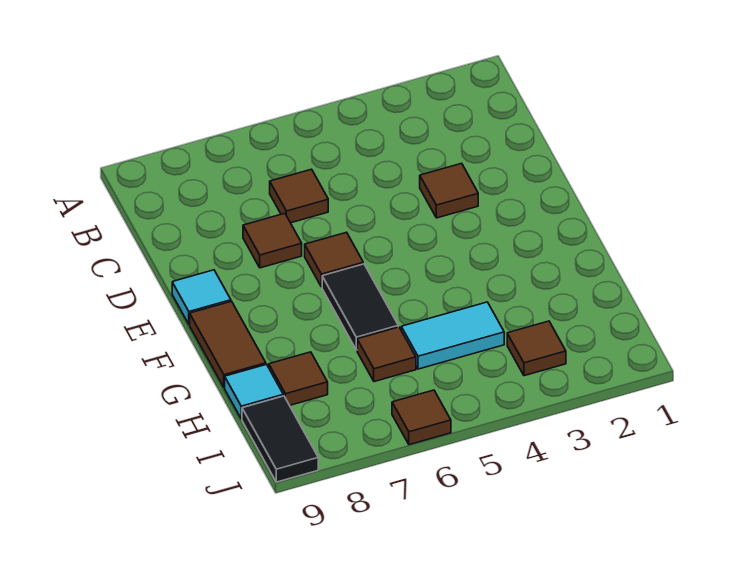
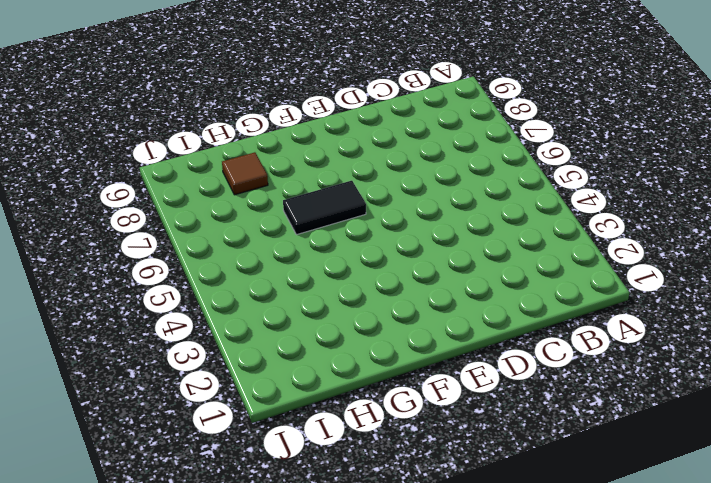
none -> brown 1x1 tile [270,169,328,223]
none -> brown 1x1 tile [420,163,478,218]
none -> brown 1x1 tile [243,213,302,268]

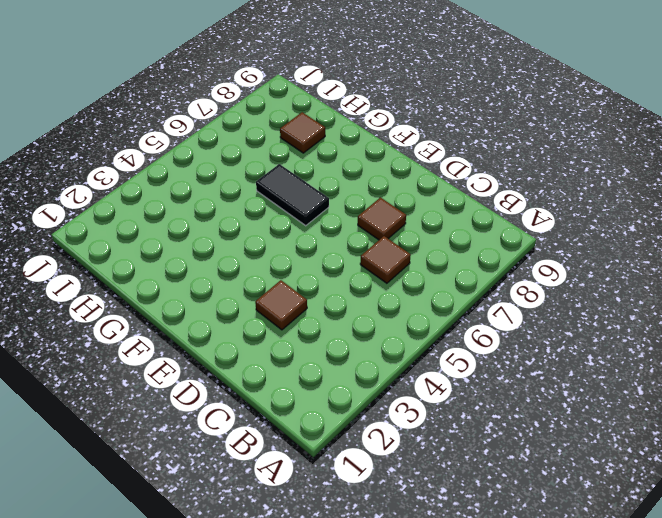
none -> brown 1x1 tile [305,232,363,287]
none -> cyan 1x1 tile [172,270,231,324]
none -> brown 1x2 tile [190,301,266,387]

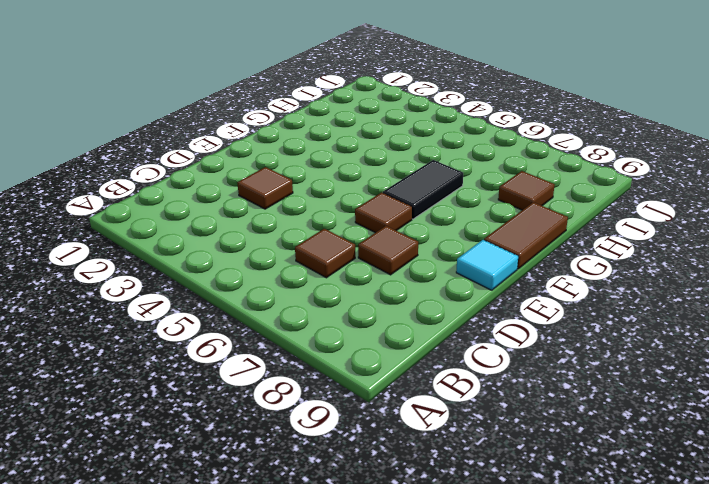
none -> cyan 1x2 tile [401,302,504,369]
none -> brown 1x1 tile [357,327,416,382]
none -> cyan 1x1 tile [225,365,283,419]

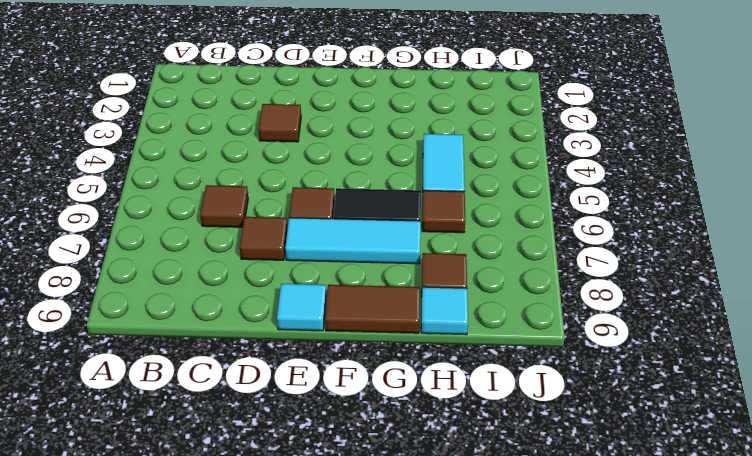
cyan 1x3 tile [285,218,421,264] -> none
none -> brown 1x1 tile [507,321,566,376]
none -> black 1x2 tile [242,396,318,482]
none -> brown 1x1 tile [392,390,451,445]

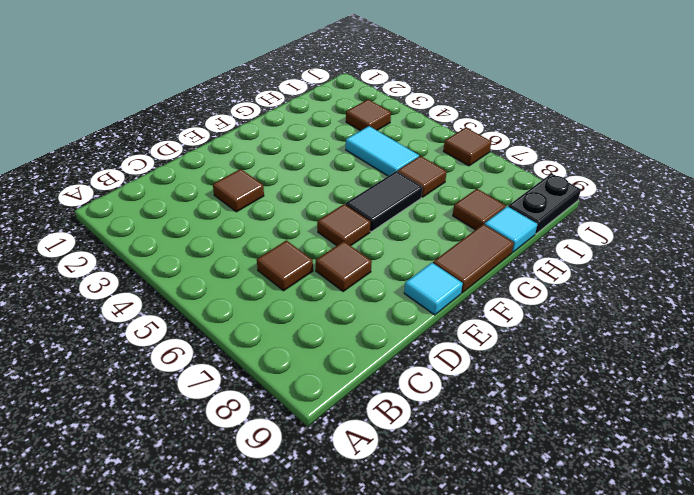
black 1x2 plate [508,173,581,234] -> black 1x2 tile [242,396,318,482]

